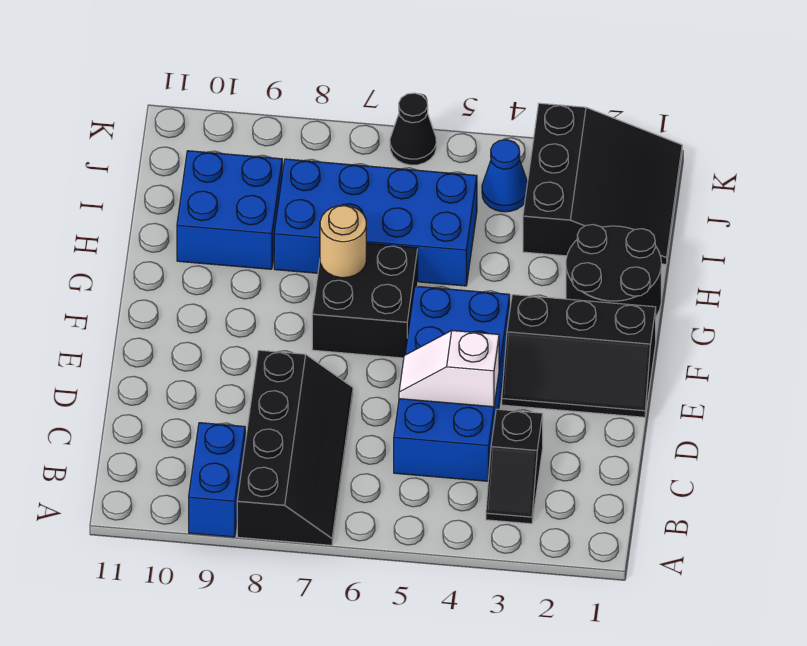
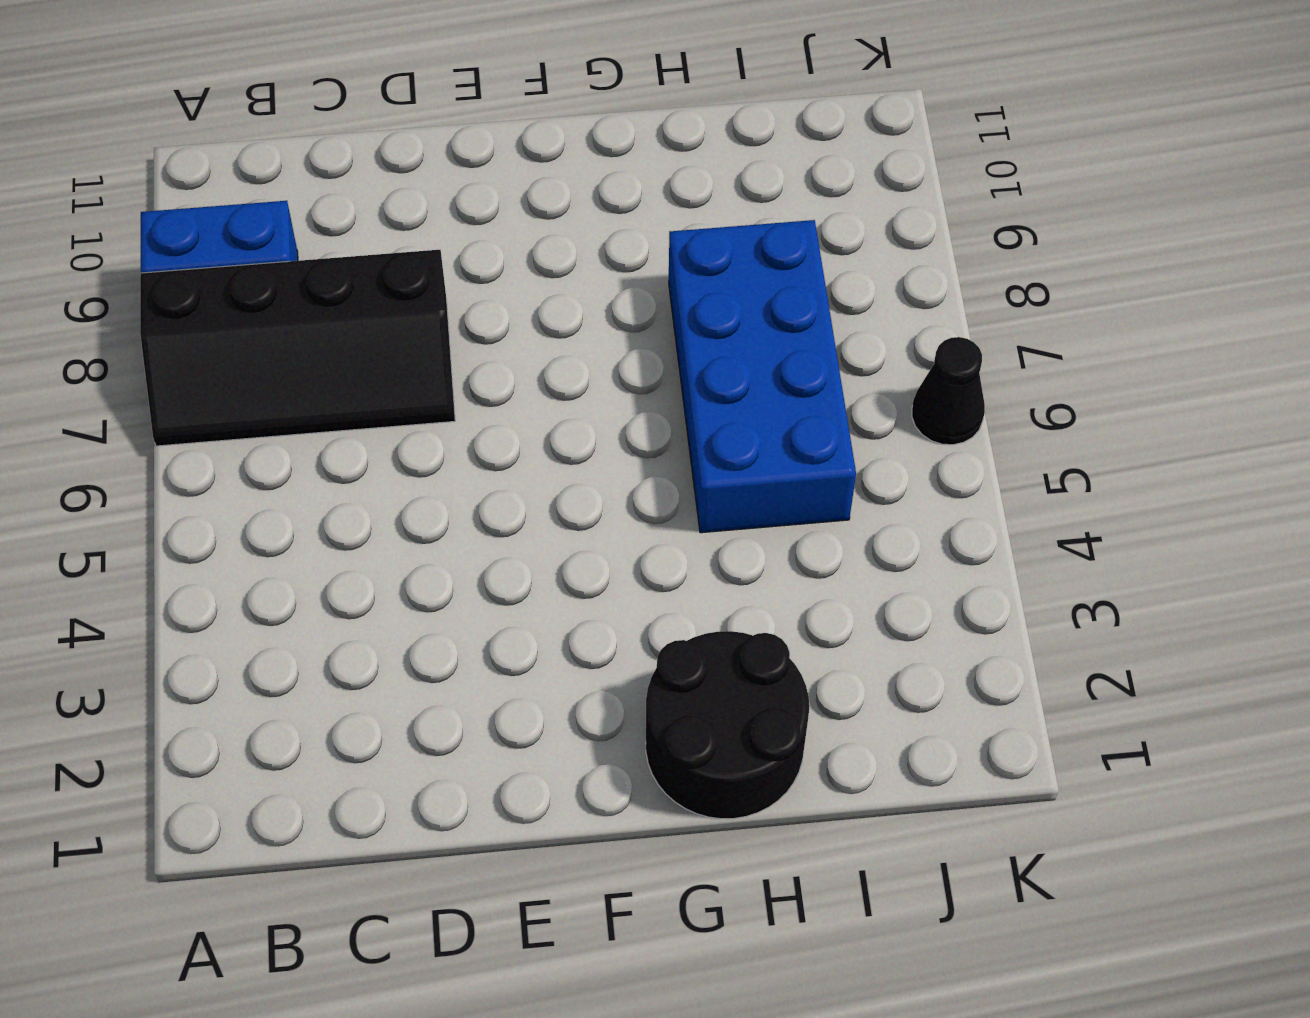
none -> black 1x2 slope [486,409,543,524]
none -> blue 2x4 brick [394,286,510,481]
none -> black 2x3 slope [502,295,656,417]

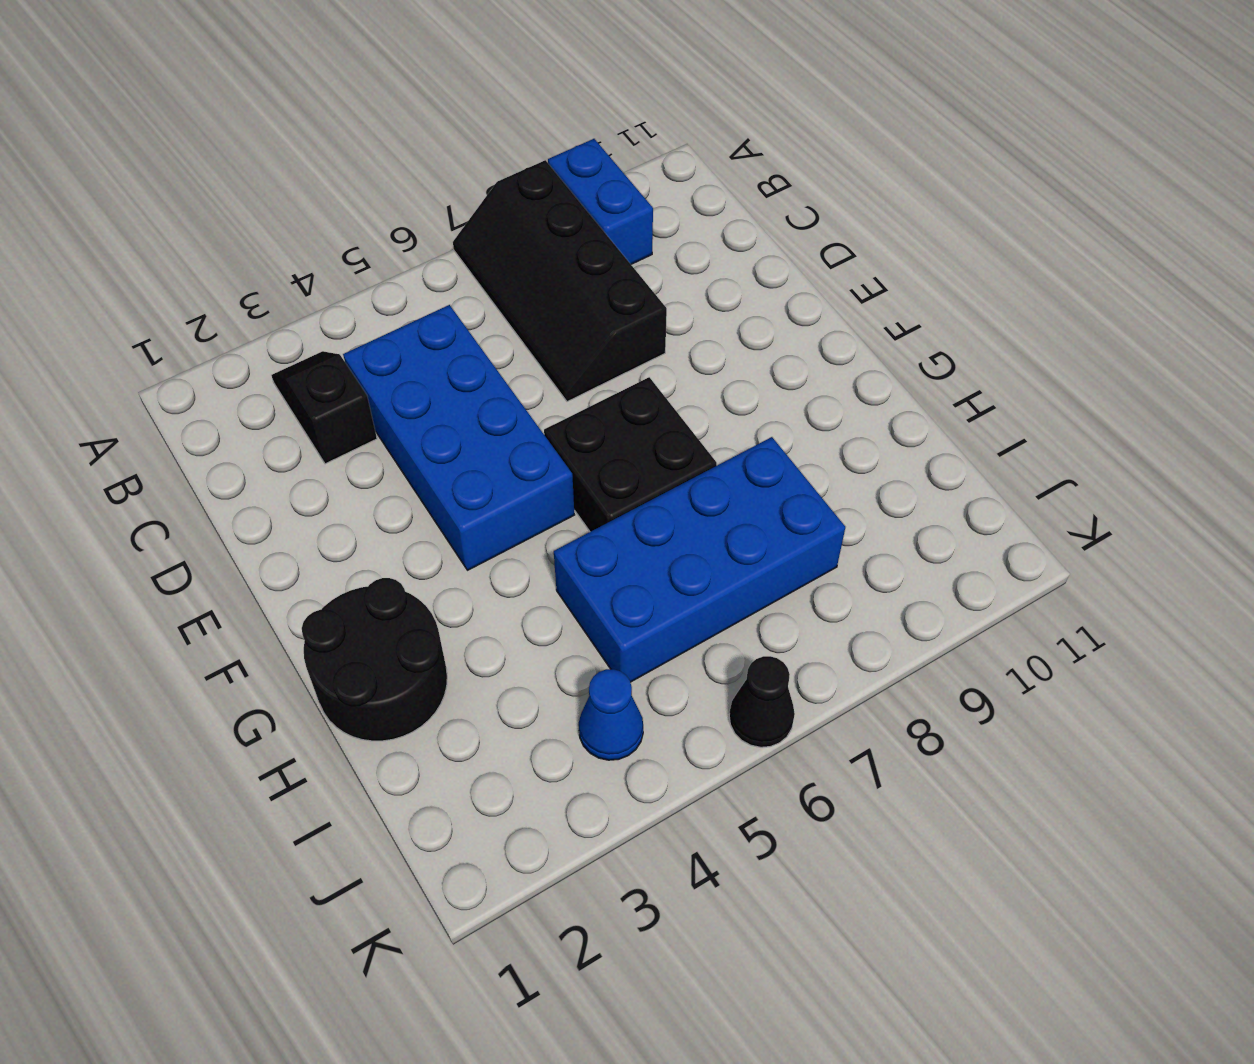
none -> black 2x3 slope [502,295,656,417]
none -> blue 2x2 brick [177,151,282,269]
none -> black 3x3 slope [523,103,682,264]

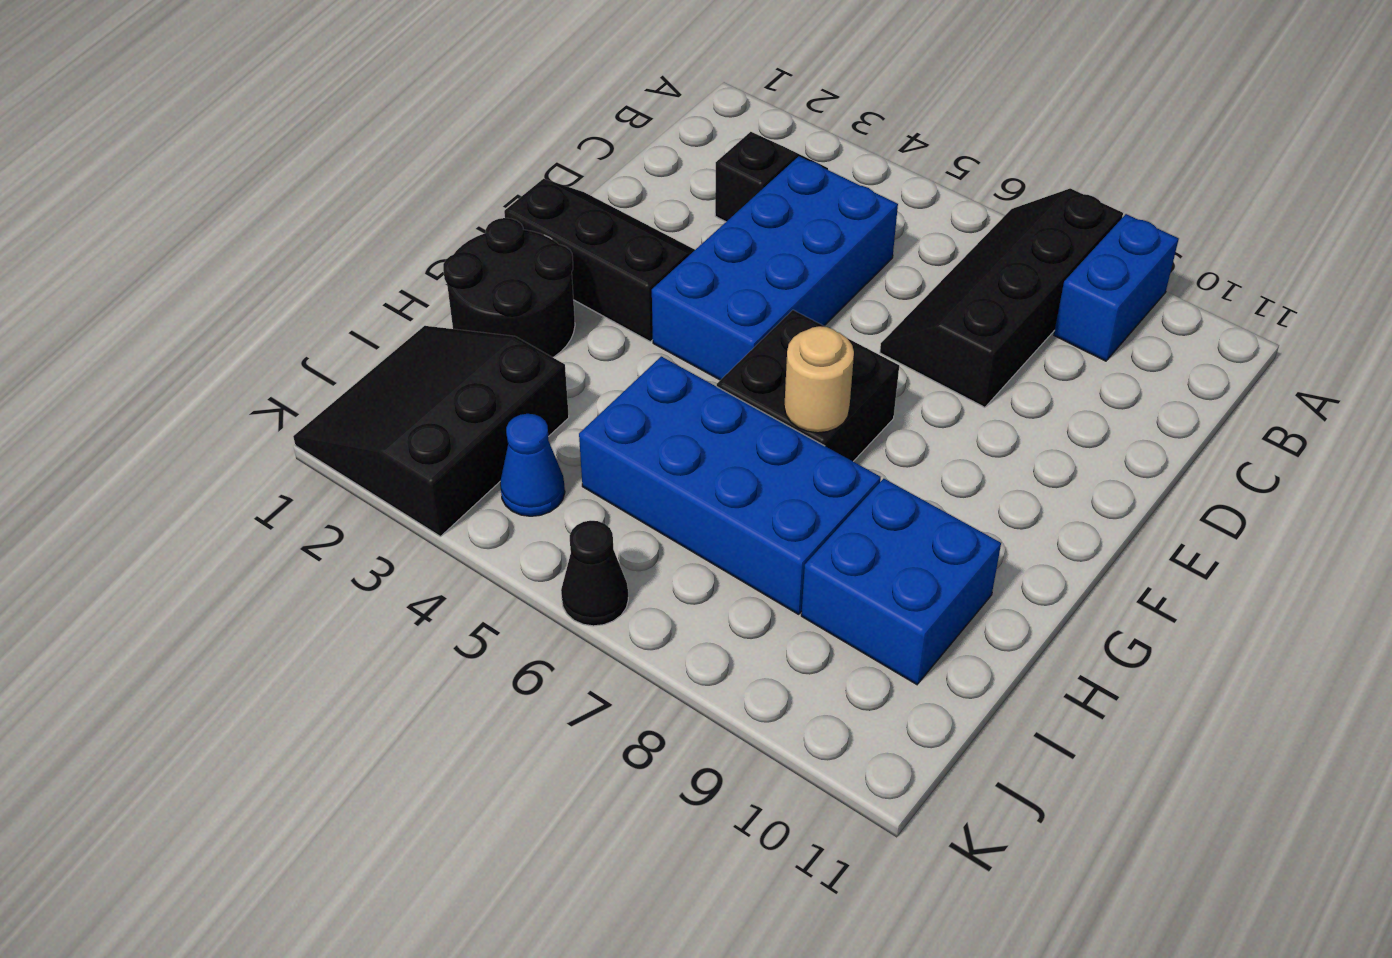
none -> white 1x2 slope [399,330,499,407]

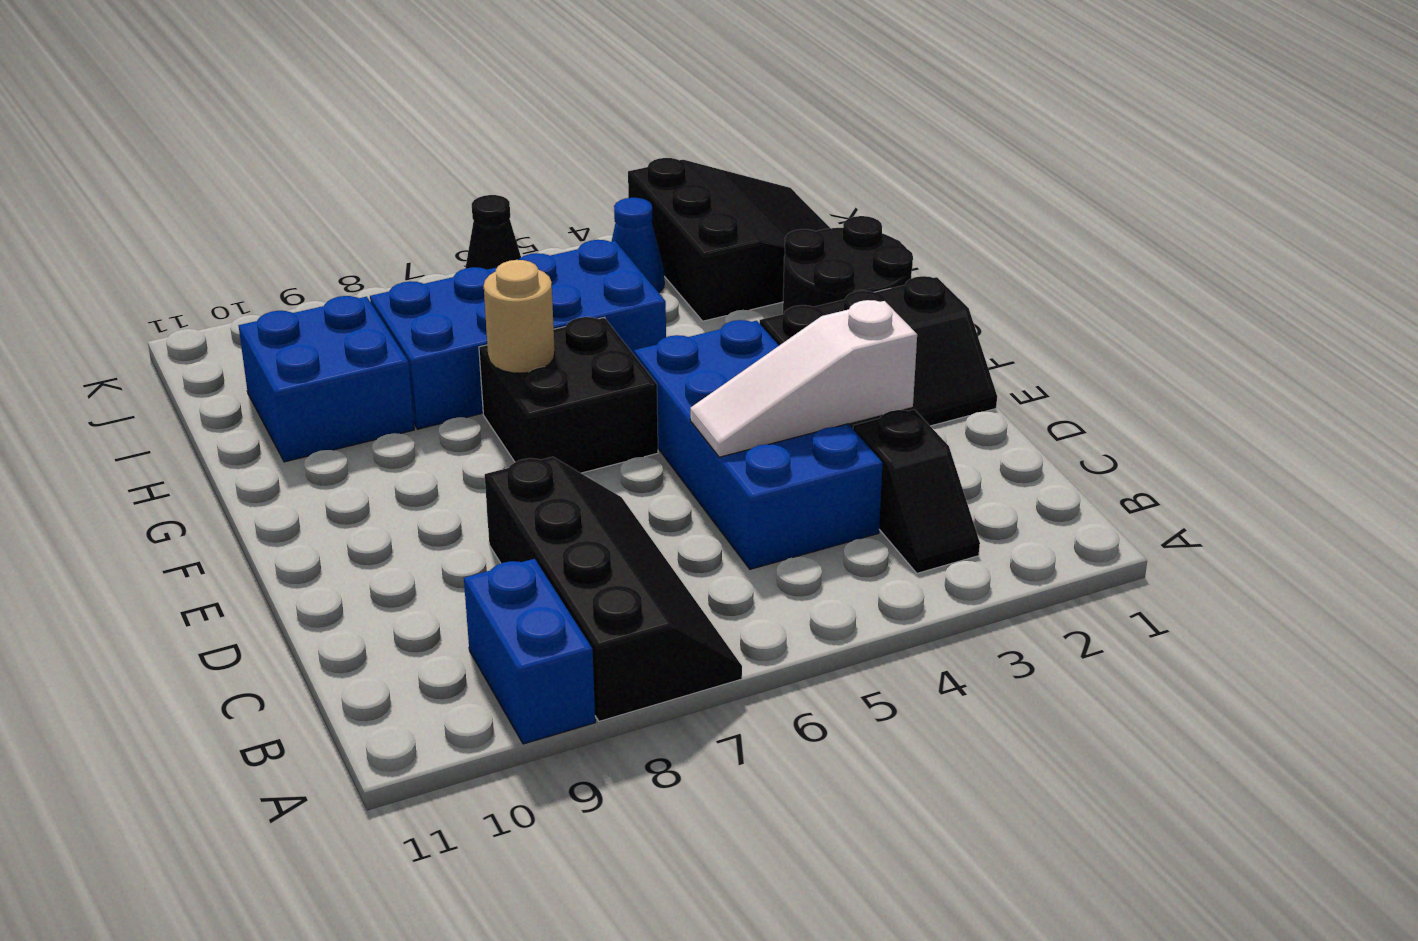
white 1x3 slope [690,300,917,457] -> white 1x2 slope [399,330,499,407]

